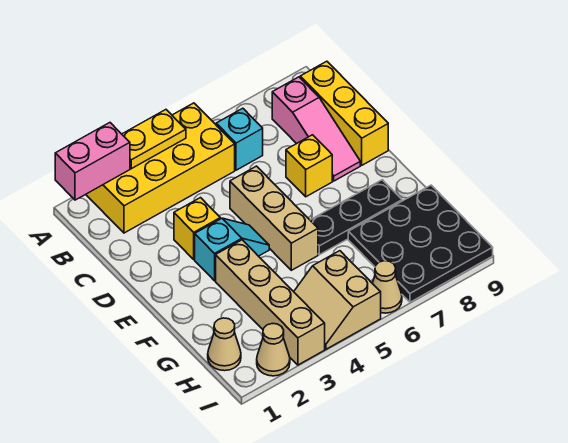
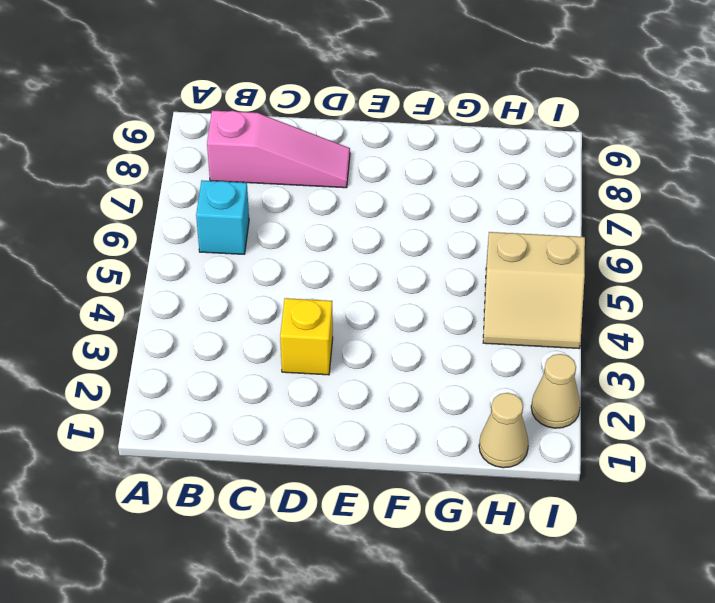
none -> yellow 2x4 brick [86,103,235,233]
none -> yellow 1x3 brick [300,61,388,165]
none -> tan 1x3 brick [230,166,318,270]

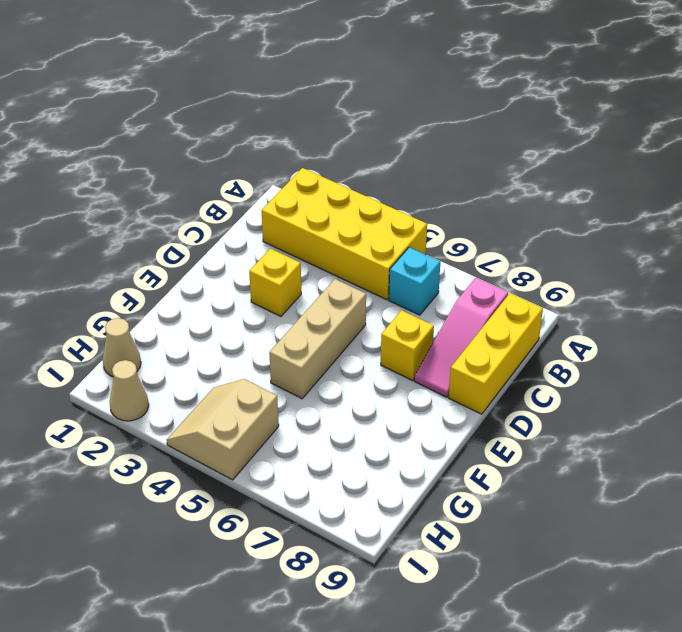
none -> cyan 1x2 slope [195,218,269,281]
none -> tan 1x4 brick [216,240,325,365]
none -> black 1x3 plate [310,180,402,255]

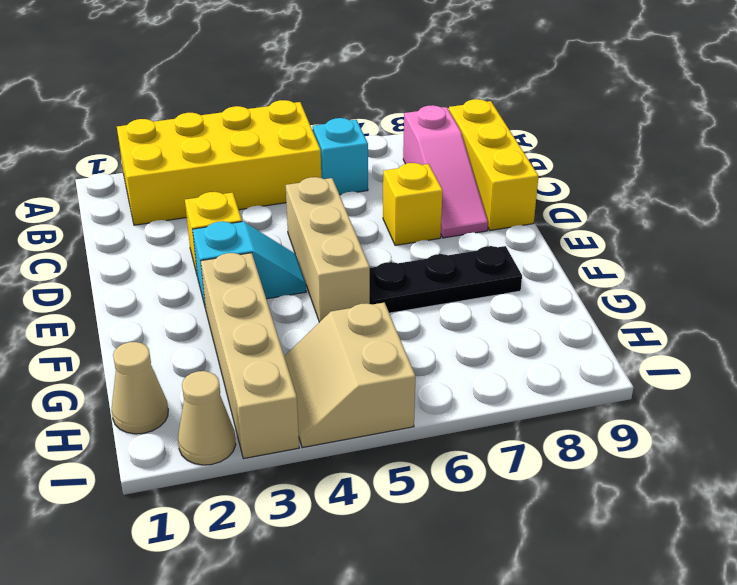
none -> black 3x3 plate [348,185,493,302]
none -> tan 1x1 cone [372,261,402,313]
none -> pink 1x2 brick [55,123,130,200]

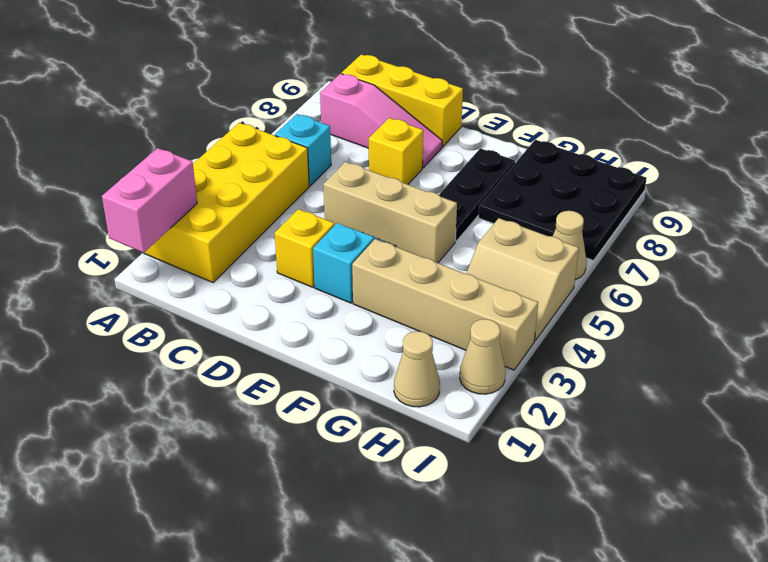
none -> yellow 1x2 plate [122,110,186,169]

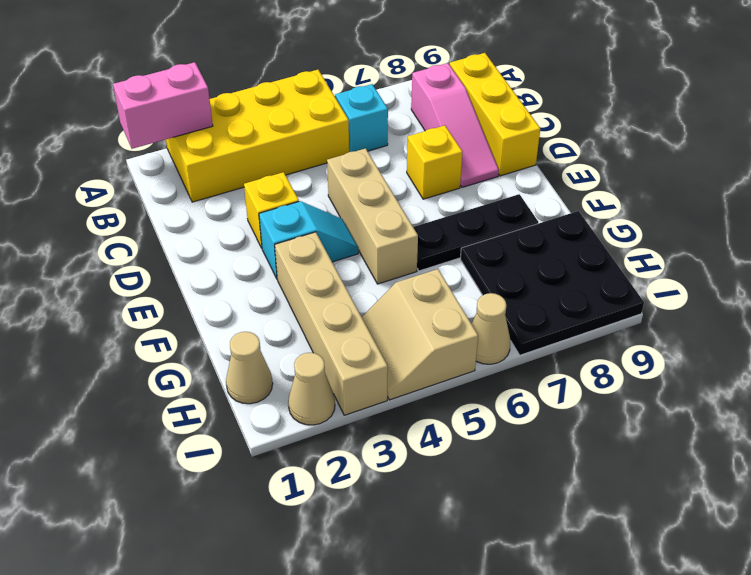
none -> yellow 1x2 plate [122,110,186,169]

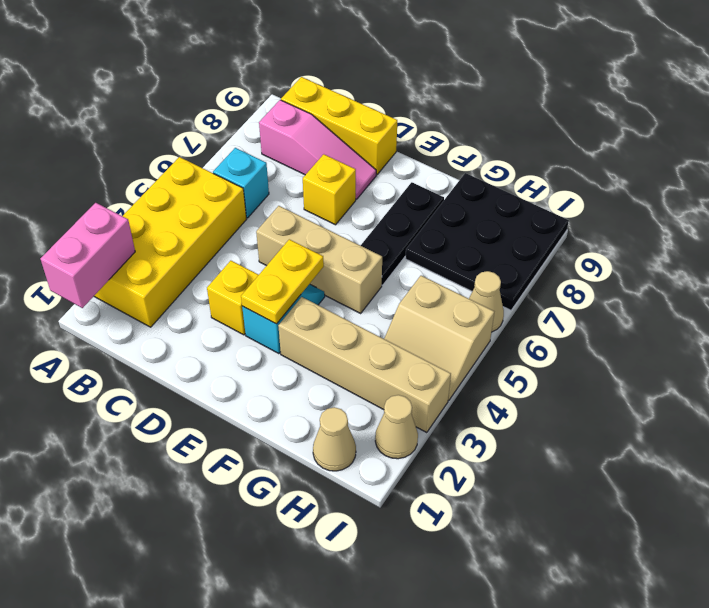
yellow 1x2 plate [241,239,324,324] -> yellow 1x2 plate moved to [122,110,186,169]

